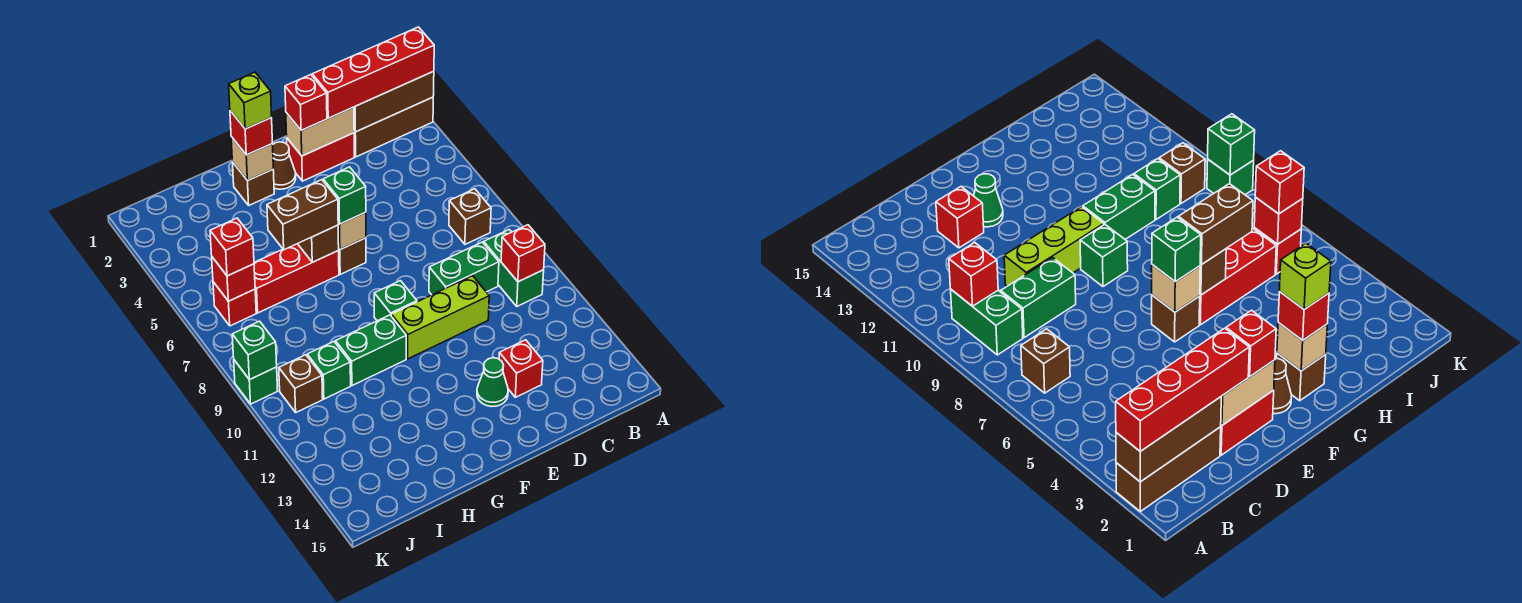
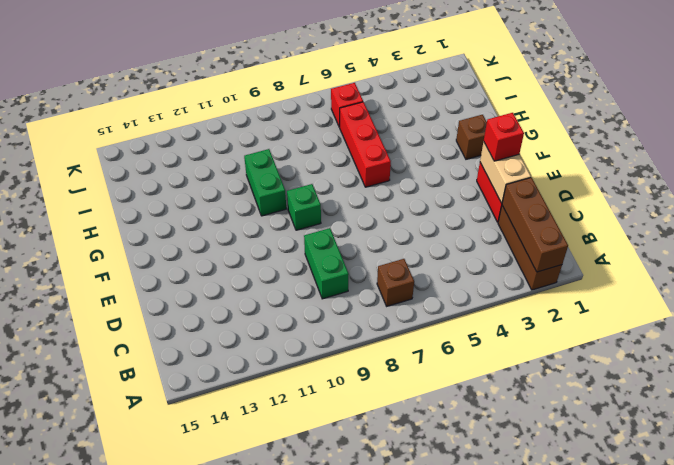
none -> green 1x2 brick [484,230,544,306]
none -> lime 1x3 brick [391,276,489,359]
none -> red 1x1 brick [499,340,543,397]
none -> green 1x1 cone [477,358,508,407]

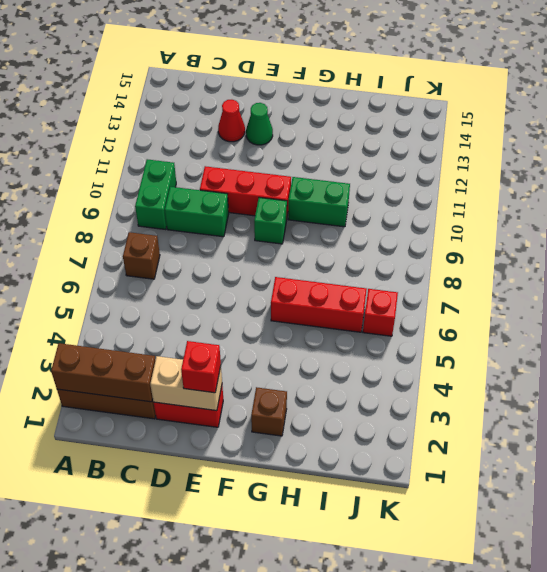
red 1x3 brick [200,166,291,216] -> lime 1x3 brick [391,276,489,359]
red 1x1 cone [218,100,245,142] -> red 1x1 brick [499,340,543,397]
none -> brown 1x1 cone [273,142,296,189]
none -> brown 1x1 brick [338,238,366,274]
none -> green 1x1 brick [307,342,351,399]
none -> brown 1x1 brick [279,355,323,412]

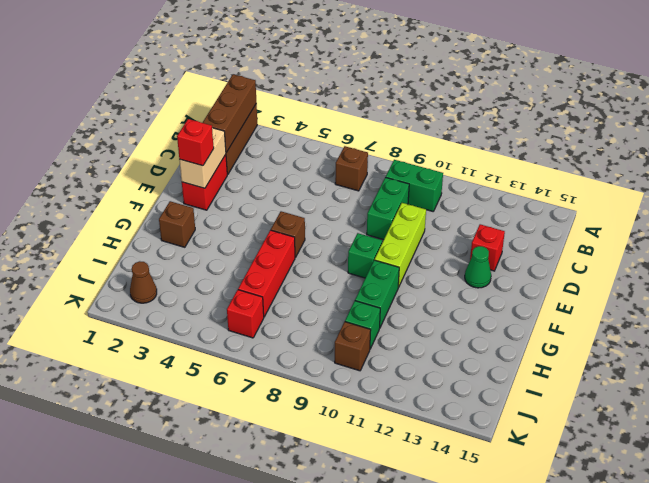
brown 1x1 cone [130,261,157,303] -> brown 1x1 cone moved to [273,142,296,189]
none -> green 1x1 brick [234,360,278,404]
none -> red 1x1 brick [501,225,545,282]
none -> tan 1x1 brick [338,212,366,249]
none -> tan 1x1 brick [231,137,273,181]

